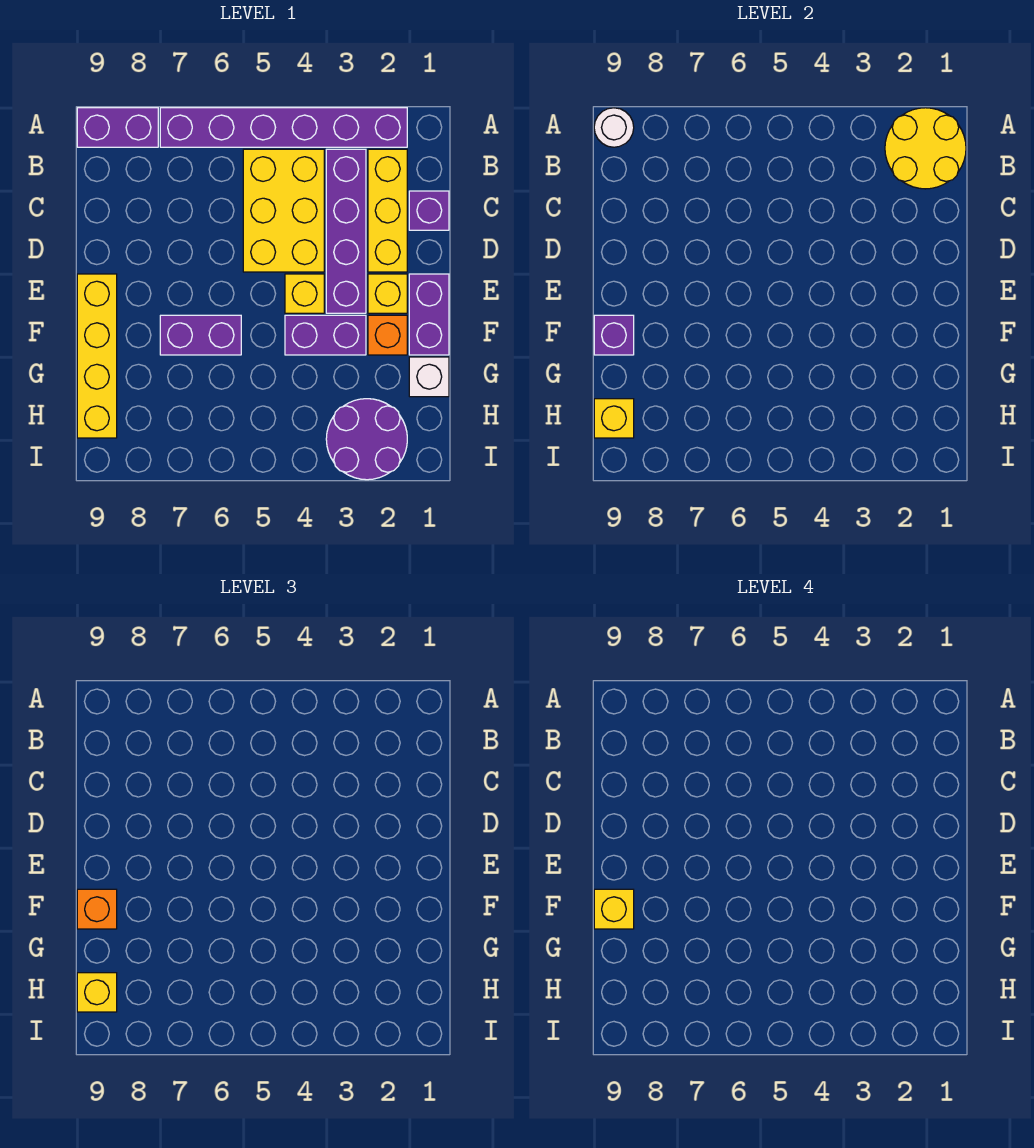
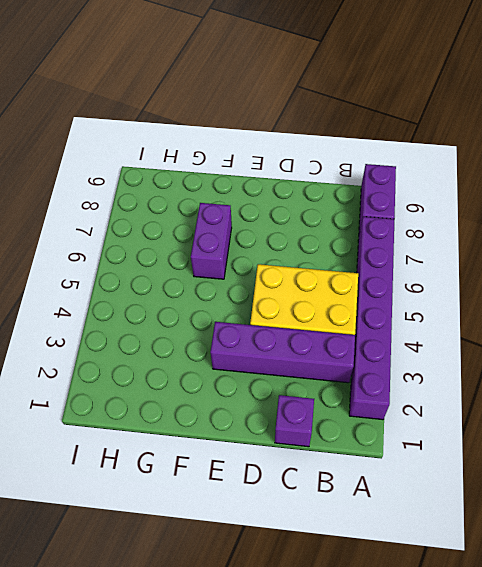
none -> yellow 1x3 brick [368,149,407,272]
none -> purple 1x2 brick [409,274,449,355]
none -> yellow 1x1 brick [368,274,407,313]

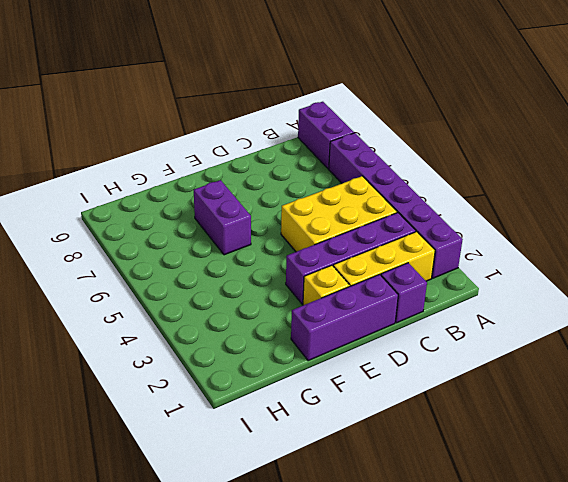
purple 1x3 brick [291,274,398,361] -> purple 1x2 brick [409,274,449,355]
none -> yellow 1x1 brick [285,274,324,313]
none -> yellow 1x4 brick [77,274,117,438]
none -> orange 1x1 brick [368,315,407,355]

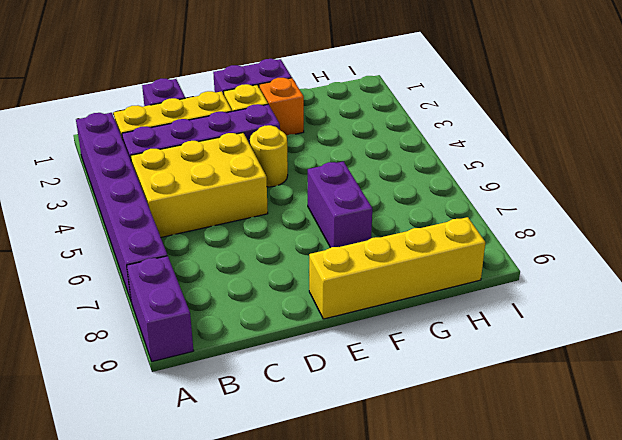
yellow 1x1 round brick [250,125,288,187] -> yellow 1x1 brick [285,274,324,313]
none -> purple 1x2 brick [285,315,366,355]
none -> white 1x1 brick [409,357,449,397]
none -> purple 2x2 round brick [326,399,407,480]

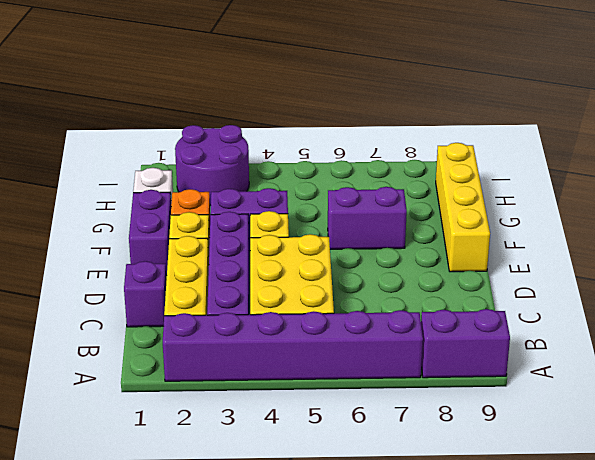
none -> yellow 2x2 round brick [885,108,966,189]
none -> white 1x1 round brick [594,108,634,147]
none -> purple 1x1 brick [594,315,634,355]

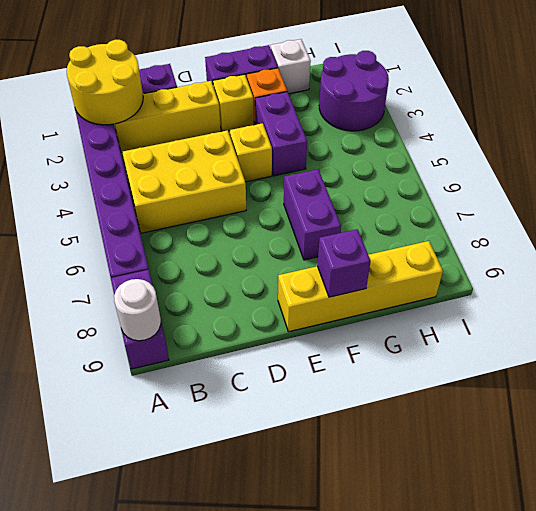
none -> purple 1x4 brick [326,149,366,313]
none -> yellow 1x1 brick [594,399,634,438]
none -> orange 1x1 brick [77,889,117,929]

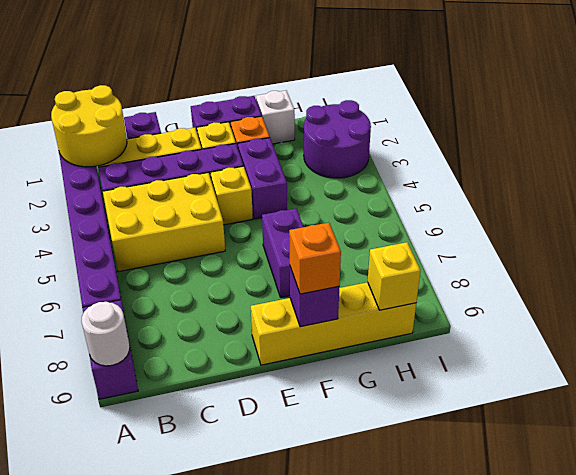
none -> yellow 1x1 brick [77,973,117,1012]
none -> yellow 1x1 brick [594,889,634,929]

